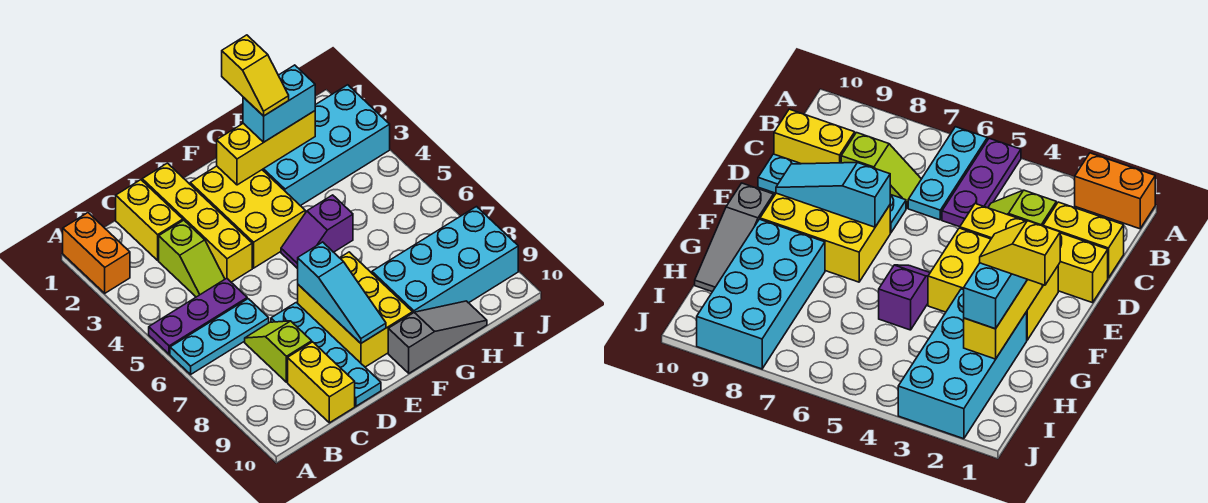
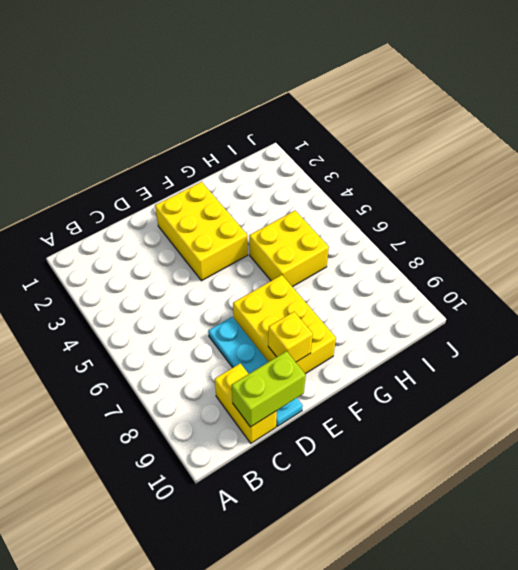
lime 1x2 brick [232,351,306,427] -> none
yellow 1x1 brick [268,312,313,362] -> cyan 1x3 slope [298,242,386,343]
yellow 2x2 brick [249,211,329,287] -> purple 1x2 slope [281,195,353,269]
none -> orange 1x2 brick [63,213,130,293]
none -> purple 1x3 plate [149,278,247,354]
none -> cyan 1x3 plate [170,299,269,374]

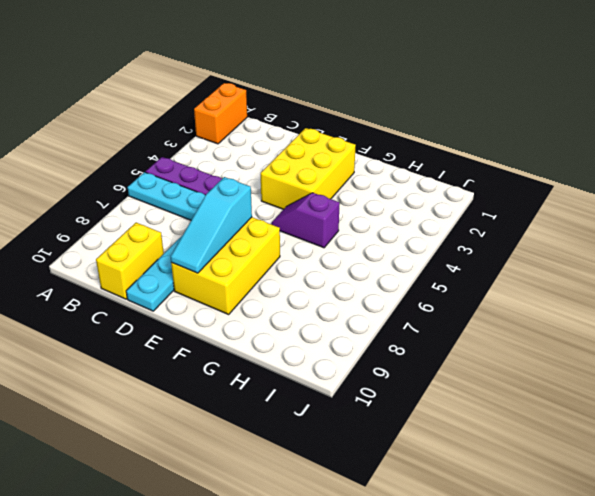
none -> yellow 1x2 brick [116,180,183,260]
none -> lime 1x2 slope [159,220,225,297]
none -> lime 1x2 slope [245,321,312,382]

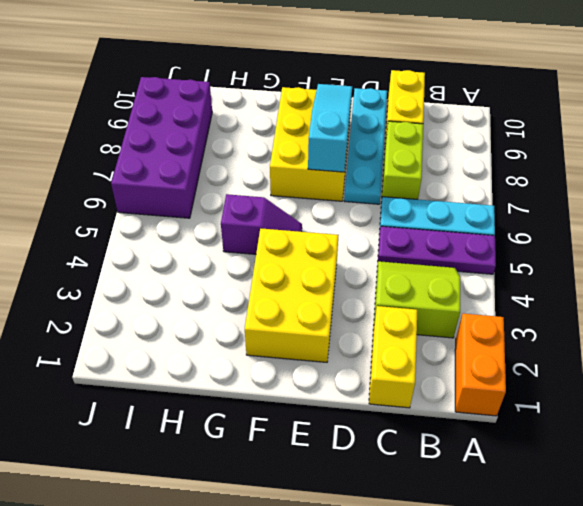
lime 2x2 slope [374,261,460,338] -> lime 1x2 slope [159,220,225,297]
lime 1x2 brick [381,121,423,203] -> lime 1x2 slope [245,321,312,382]
purple 2x4 brick [111,77,212,218] -> cyan 2x4 brick [372,207,518,313]
none -> yellow 1x4 brick [142,163,252,282]
none -> grey 1x3 slope [388,301,487,373]
none -> cyan 2x4 brick [262,85,390,206]

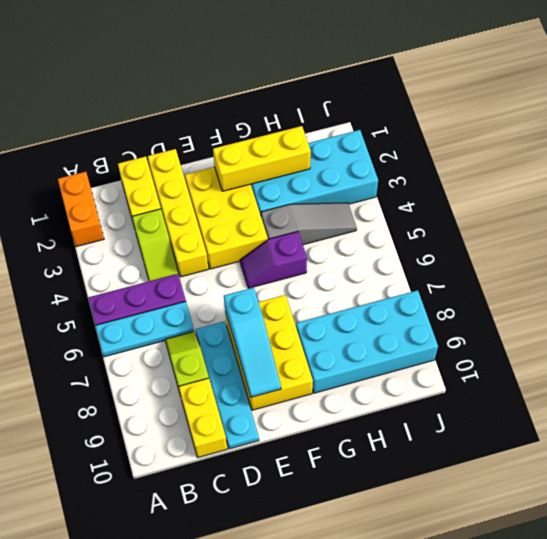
grey 1x3 slope [261,203,357,245] -> grey 1x3 slope moved to [388,301,487,373]
none -> cyan 1x2 brick [243,65,315,142]
none -> yellow 1x2 slope [222,35,289,116]

